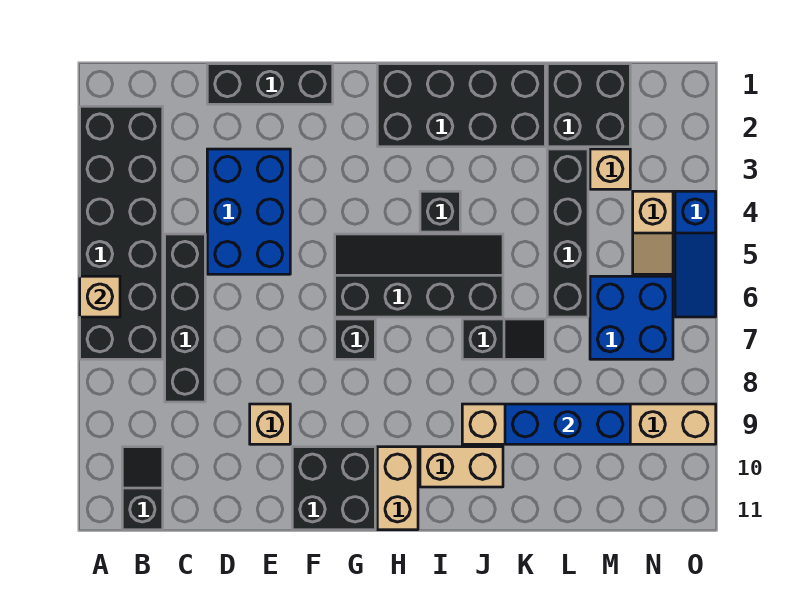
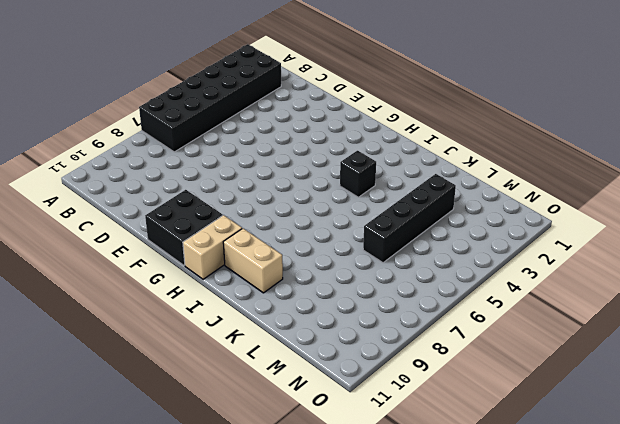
none -> black 1x2 slope [122,447,163,530]
none -> black 1x4 brick [165,234,205,402]
none -> black 1x3 brick [207,64,333,104]

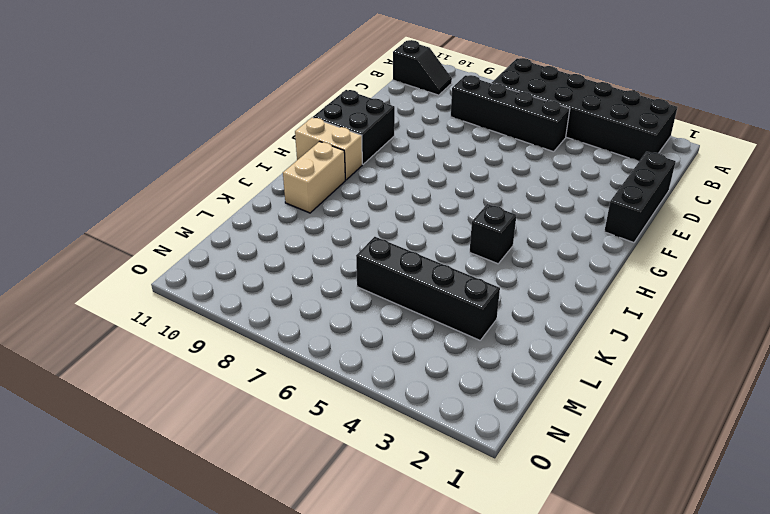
none -> blue 2x3 brick [207,149,290,274]
none -> tan 1x1 brick [250,404,290,444]
none -> black 2x4 slope [335,234,503,317]

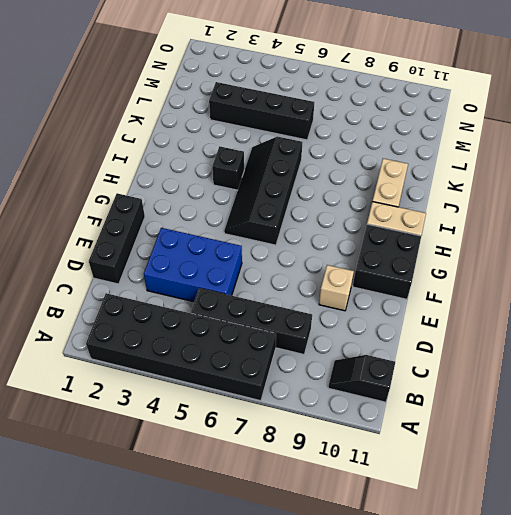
none -> black 1x1 brick [335,319,375,359]
none -> black 2x4 brick [377,64,545,147]
none -> black 1x2 slope [462,319,545,359]

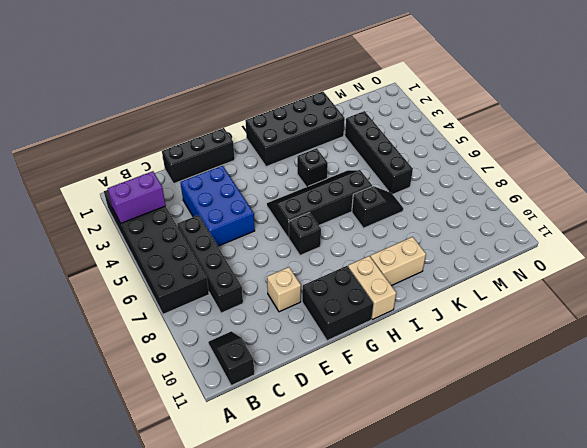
purple 1x2 brick [107,171,166,223] -> none
none -> tan 1x6 brick [462,404,716,444]
none -> black 2x2 brick [547,64,630,147]
none -> tan 1x1 brick [590,149,630,189]

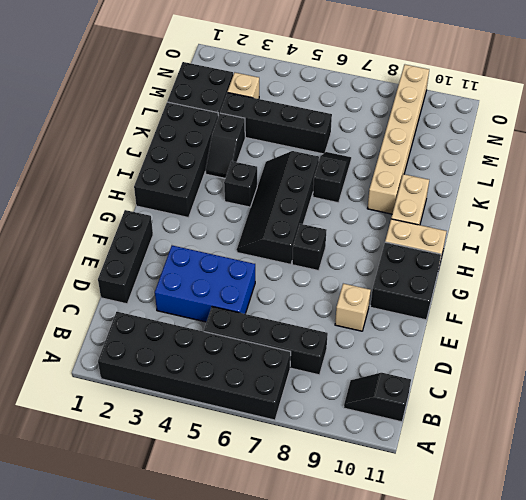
black 1x2 slope [206,113,245,178] -> none
none -> blue 2x2 brick [590,276,673,359]
none -> tan 1x2 slope [633,191,673,274]
none -> blue 1x3 slope [675,191,716,317]

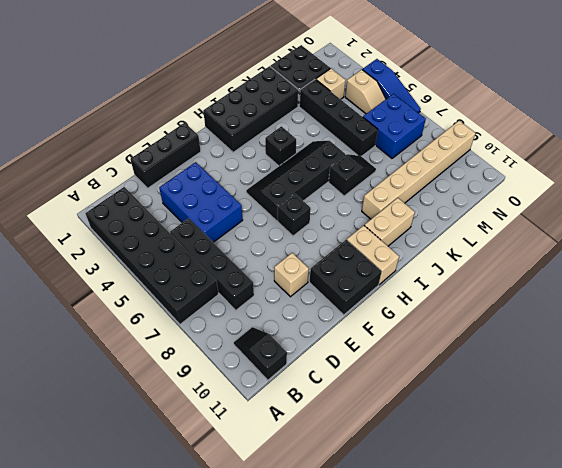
none -> tan 1x1 brick [80,276,120,317]
none -> blue 1x3 brick [505,404,630,444]

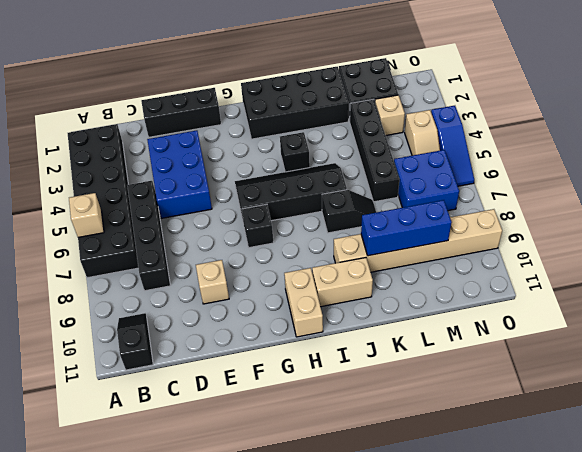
none -> black 2x2 brick [292,447,375,530]

